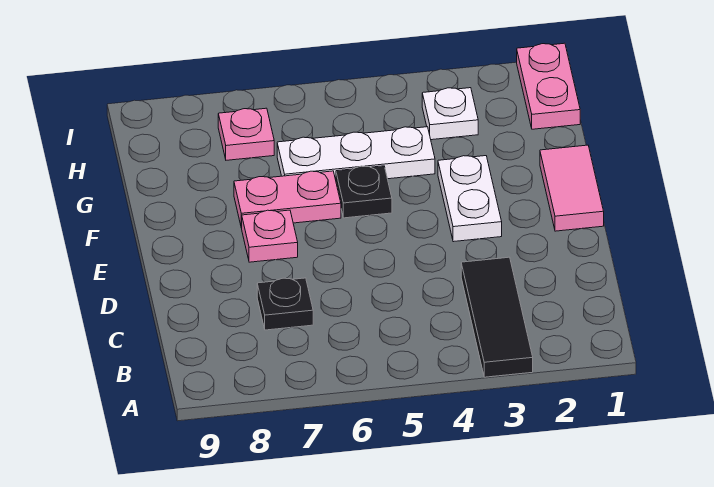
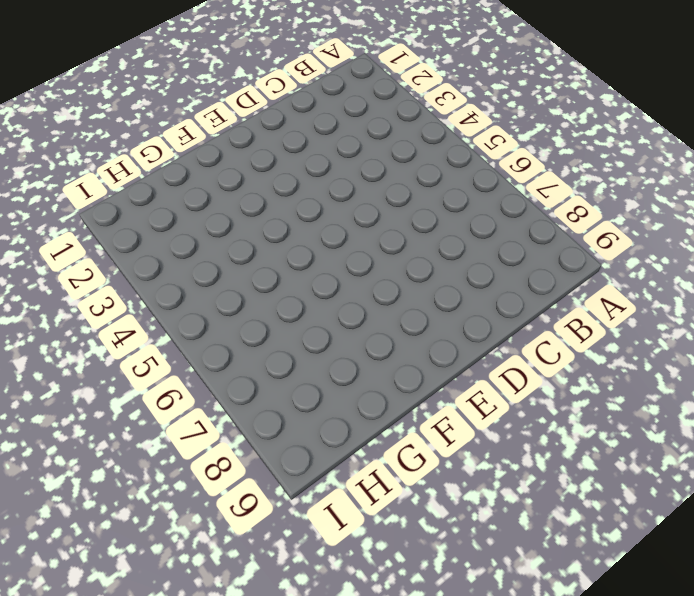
none -> black 1x3 tile [461,257,533,377]
none -> black 1x1 plate [257,278,313,330]

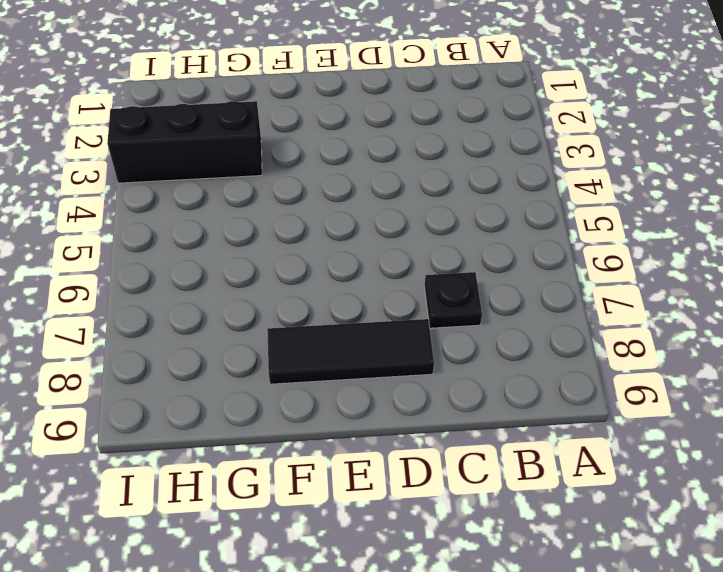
black 1x3 tile [267,319,434,384] -> black 1x3 tile moved to [461,257,533,377]
black 1x3 brick [107,101,262,183] -> white 1x1 plate [422,88,478,140]
none -> pink 1x2 tile [540,145,604,231]
none -> white 1x2 plate [438,156,502,242]

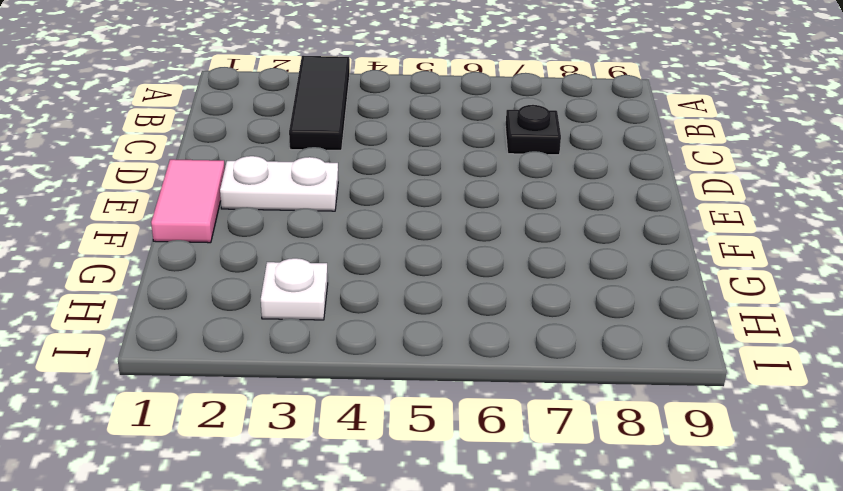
white 1x2 plate [220,156,338,211] -> white 1x2 plate turned to [438,156,502,242]
none -> pink 1x1 plate [242,210,298,262]
none -> black 1x1 plate [336,166,392,218]

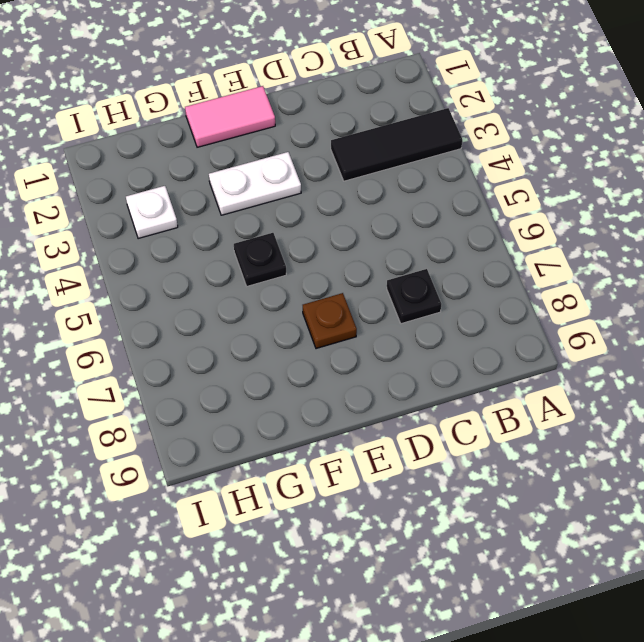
brown 1x1 plate [303,293,357,349] -> pink 1x1 plate [242,210,298,262]
none -> pink 1x2 plate [234,171,341,228]
none -> white 1x3 plate [277,127,435,180]

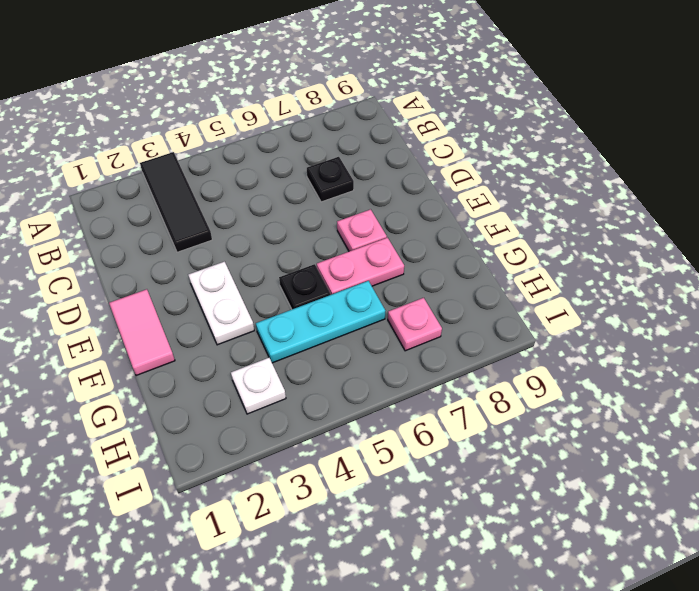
cyan 1x3 plate [256,281,385,363] -> white 1x3 plate [277,127,435,180]
none -> pink 1x2 plate [517,43,580,129]

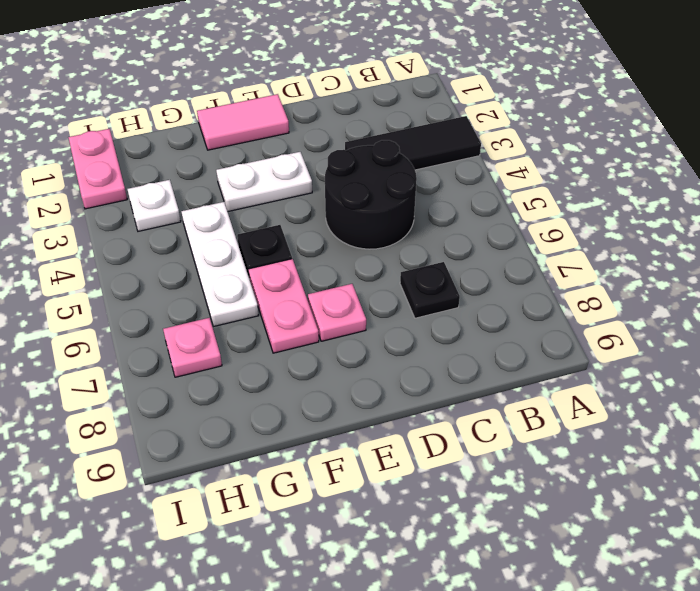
black 2x2 round brick [325,140,417,249] -> none
pink 1x2 plate [68,129,127,209] -> pink 1x2 plate turned to [517,43,580,129]

